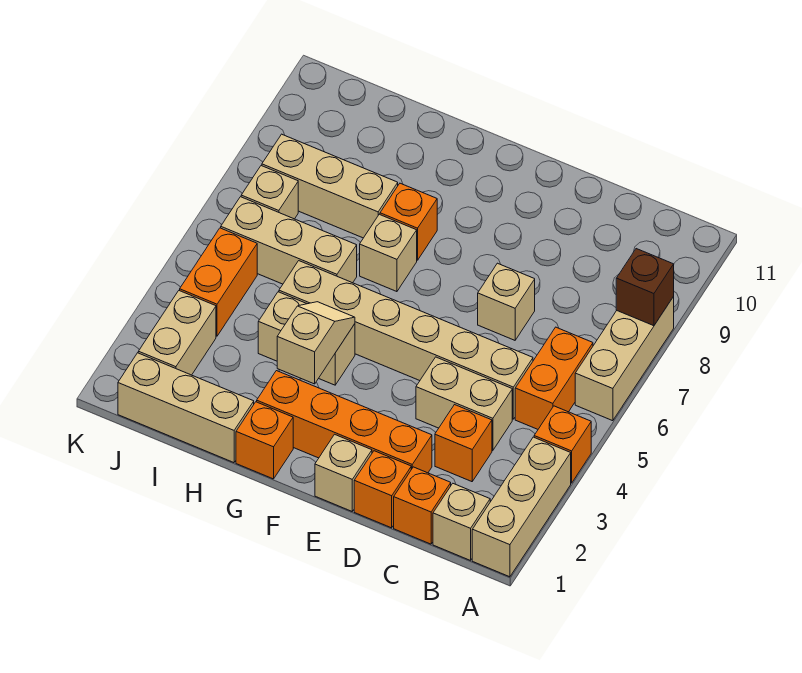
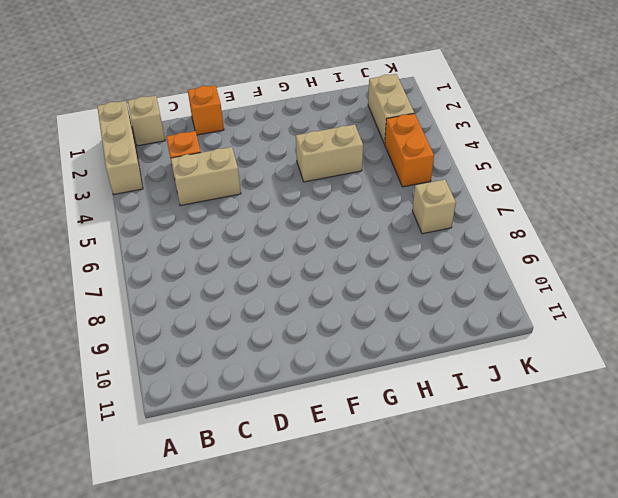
none -> orange 1x1 brick [534,406,591,483]
none -> tan 1x3 brick [575,297,674,421]
none -> orange 1x2 brick [515,327,593,429]

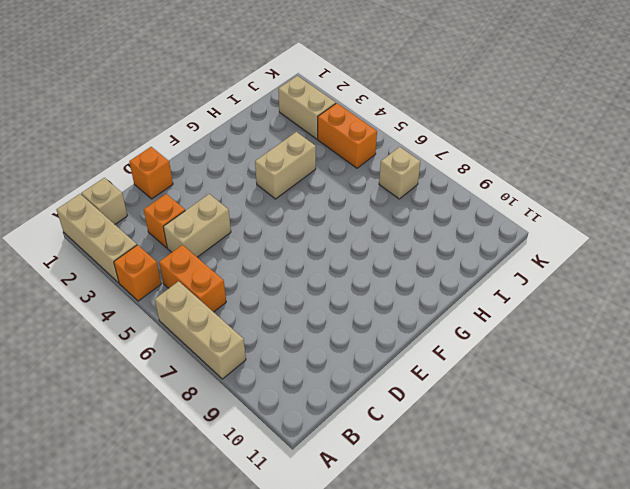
none -> orange 1x1 brick [394,467,451,544]
none -> tan 1x6 brick [279,261,533,419]
none -> orange 1x4 brick [257,371,432,473]

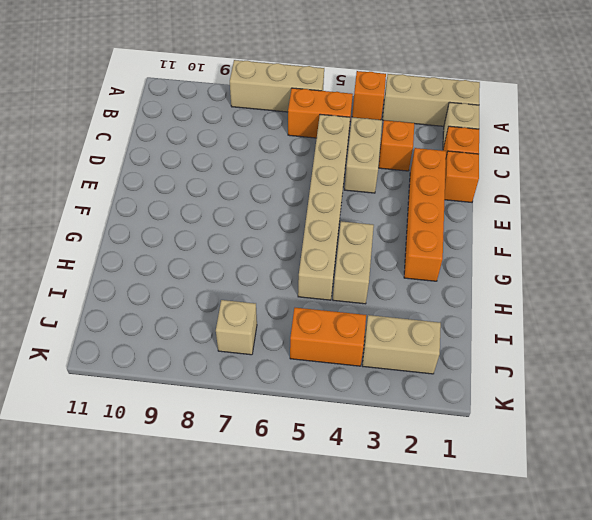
none -> tan 1x1 brick [478,263,535,340]
none -> tan 1x1 brick [315,434,372,511]
none -> orange 1x1 brick [236,402,293,479]

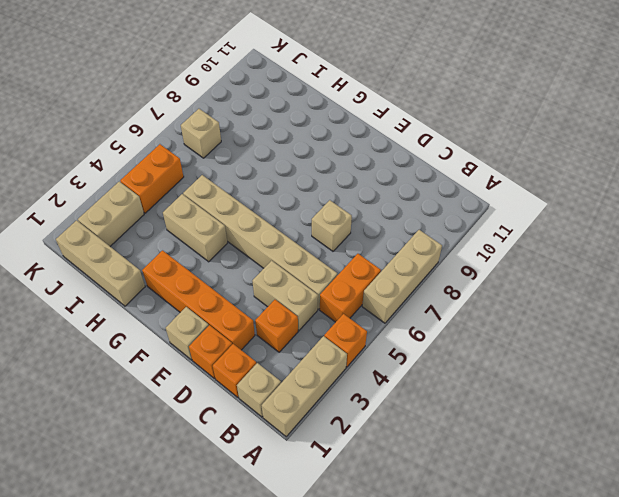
none -> orange 1x1 brick [236,402,293,479]
none -> tan 1x1 brick [360,214,417,292]
none -> orange 1x1 brick [380,183,437,260]

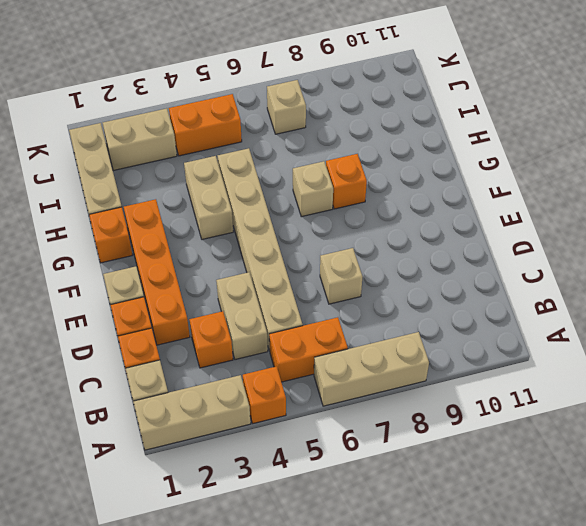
none -> tan 1x3 brick [221,197,357,284]
none -> tan 1x3 brick [262,134,398,238]
none -> brown 1x1 brick [616,249,674,326]

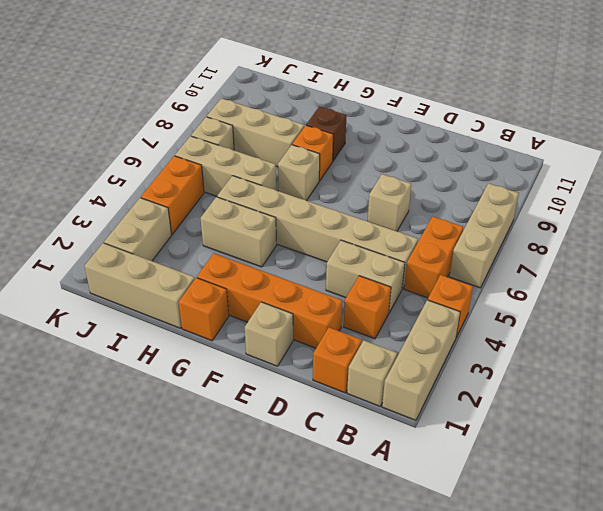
brown 1x1 brick [306,106,347,161] -> brown 1x1 brick moved to [616,249,674,326]
none -> orange 1x1 brick [354,451,411,528]
none -> tan 1x2 slope [277,302,355,384]

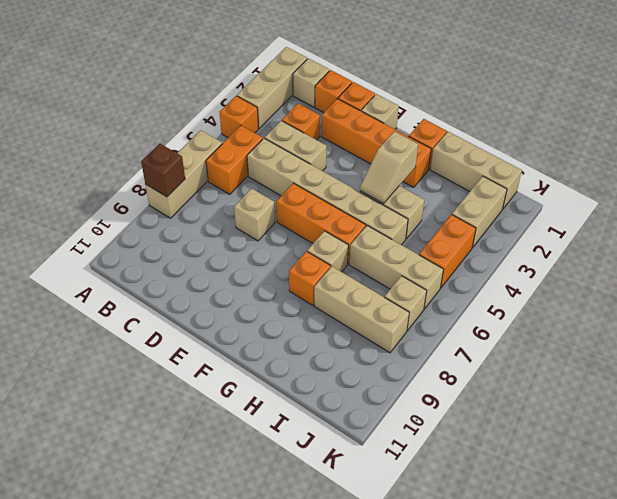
orange 1x3 brick [276,183,366,264] -> none

